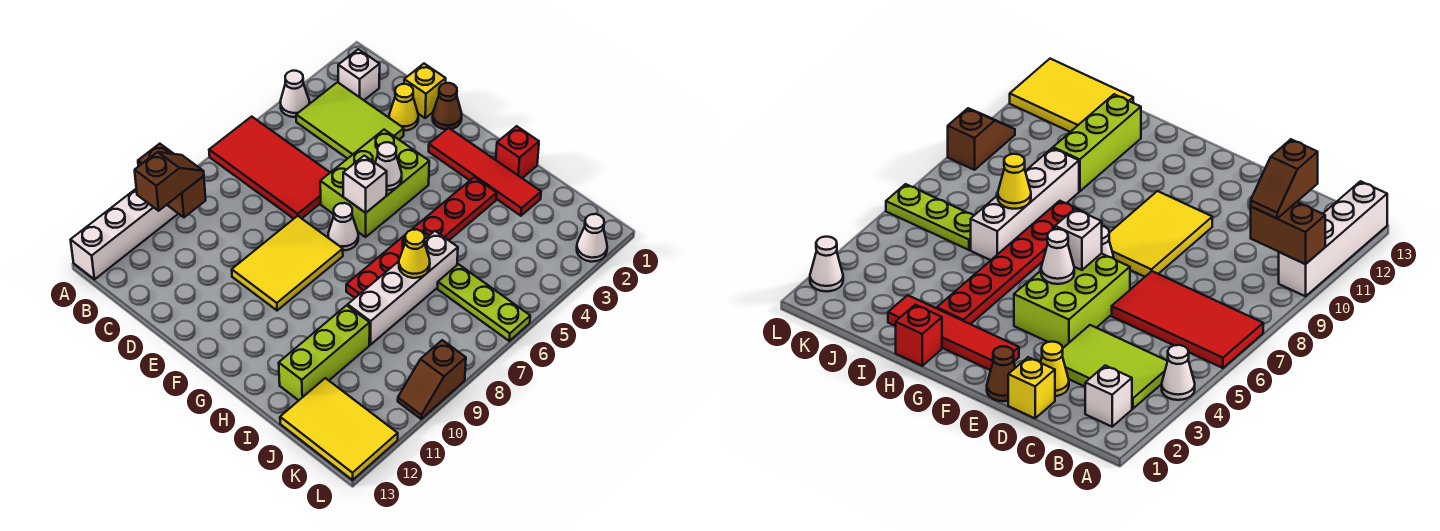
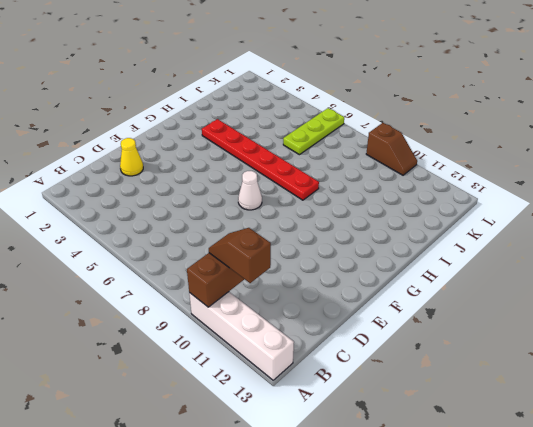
none -> white 1x1 cone [280,71,309,117]
none -> red 2x4 tile [209,117,330,219]
none -> white 1x1 brick [338,49,380,100]

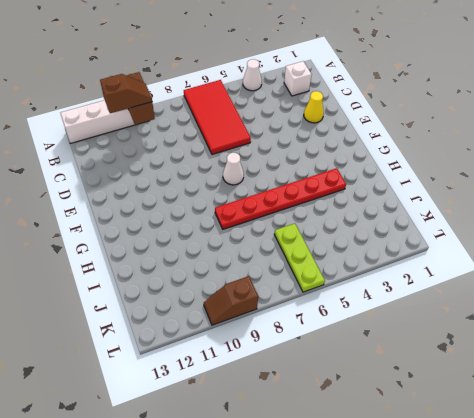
none -> lime 2x3 tile [296,82,404,159]
none -> yellow 1x1 brick [404,64,446,118]
none -> brown 1x1 cone [433,83,462,129]

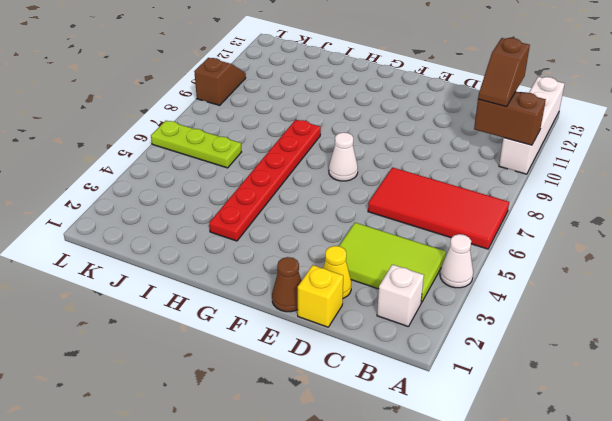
none -> lime 2x3 brick [320,130,429,237]
none -> yellow 2x3 tile [232,216,343,311]
none -> red 1x4 tile [429,128,541,216]

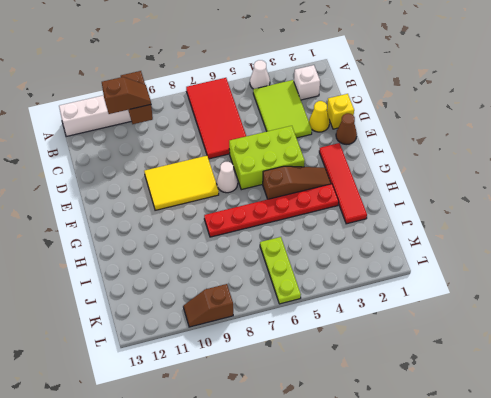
brown 1x3 slope [263,166,331,199] -> none
none -> red 1x1 brick [496,126,539,178]
none -> white 1x4 brick [348,231,458,345]
none -> lime 1x3 brick [279,305,370,400]

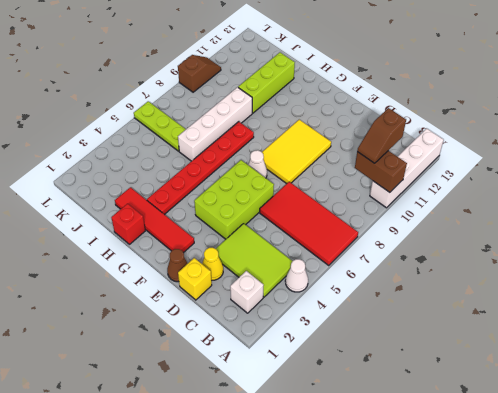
none -> yellow 2x3 tile [280,378,398,480]
none -> white 1x1 cone [577,214,607,262]
none -> white 1x1 cone [375,142,402,190]

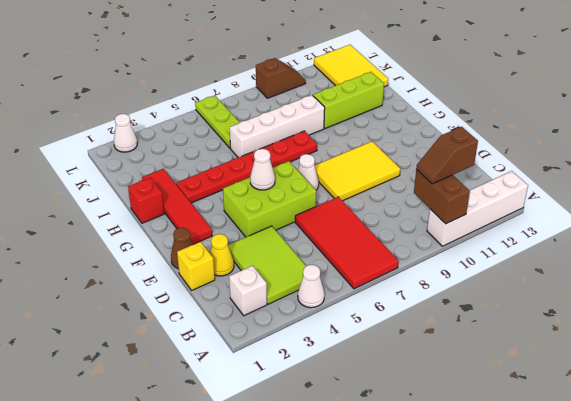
none -> white 1x1 brick [343,156,387,213]
none -> yellow 1x1 cone [399,229,430,278]

